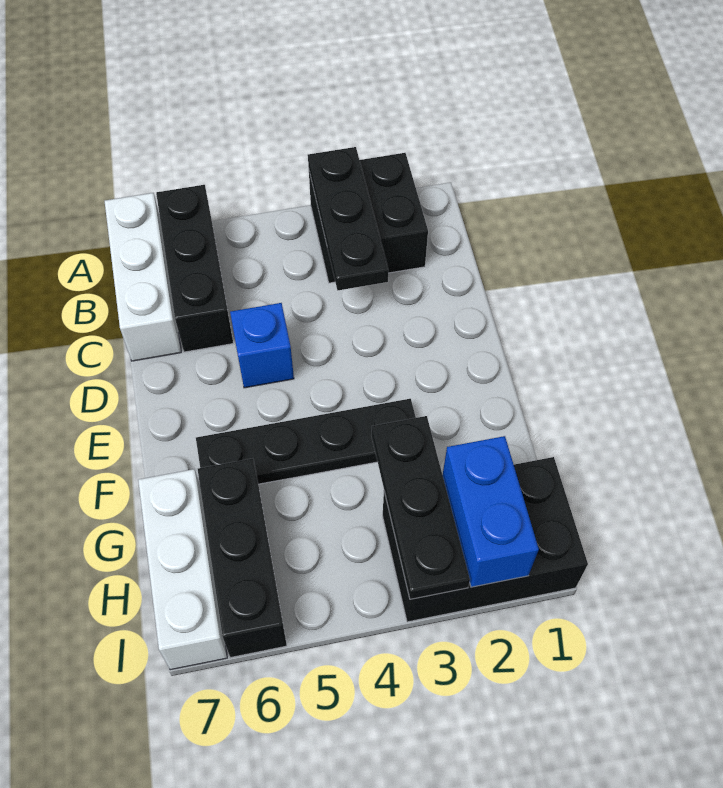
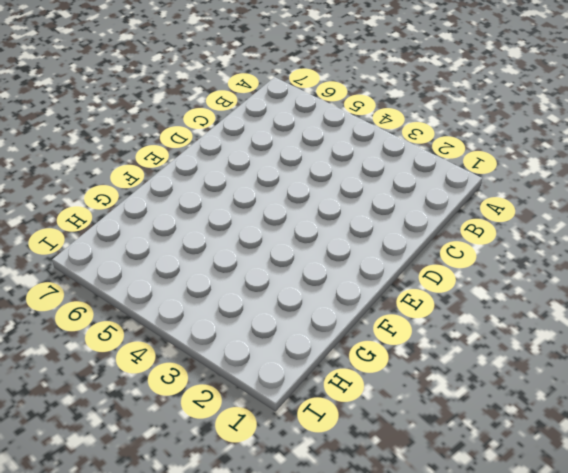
none -> black 2x2 brick [309,153,428,283]
none -> black 1x3 brick [156,185,233,352]

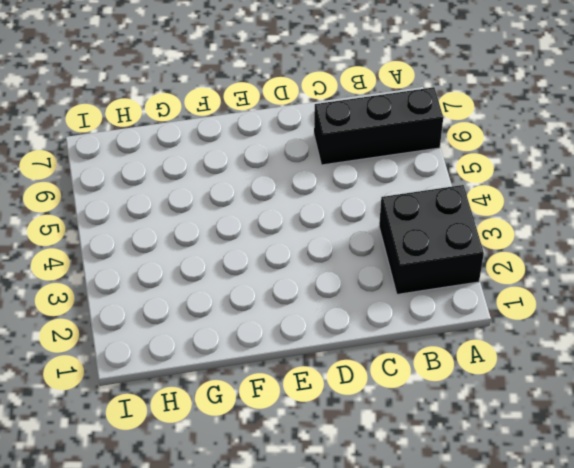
none -> white 1x3 brick [105,193,181,361]
none -> blue 1x1 brick [230,303,294,388]

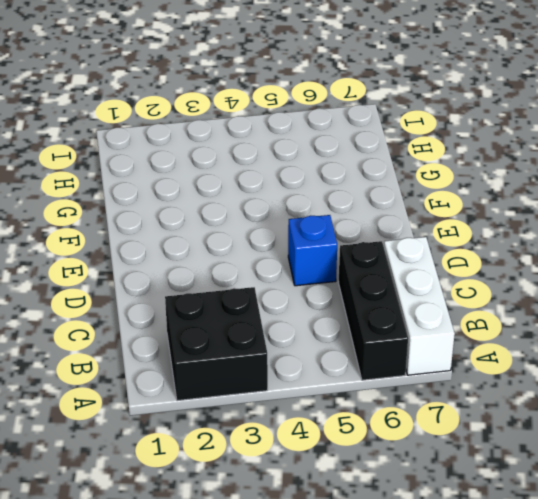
none -> black 1x4 plate [196,399,416,484]
none -> black 1x3 brick [198,458,287,657]

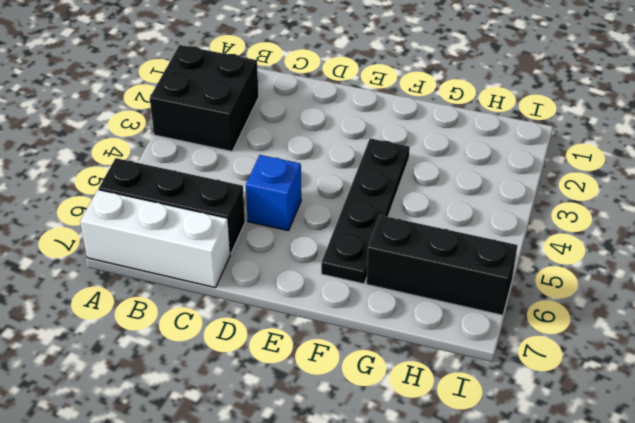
none -> white 1x3 brick [138,469,227,670]
none -> black 2x3 brick [383,457,588,622]

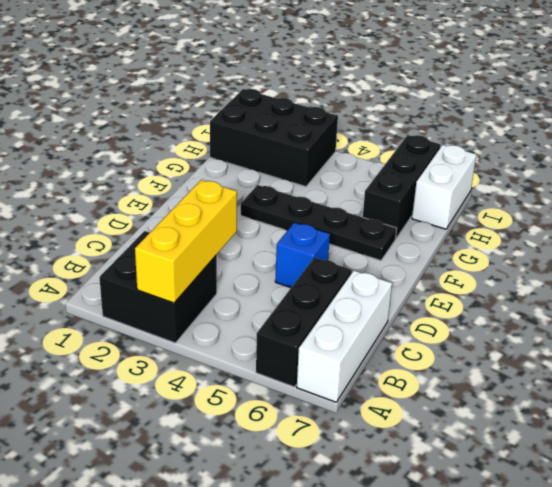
yellow 1x3 brick [135,180,237,303] -> black 1x3 plate [308,147,388,290]
white 1x2 brick [412,145,476,229] -> white 1x3 brick [138,469,227,670]
none -> black 1x3 plate [372,416,470,599]
none -> blue 1x2 brick [443,436,539,587]

